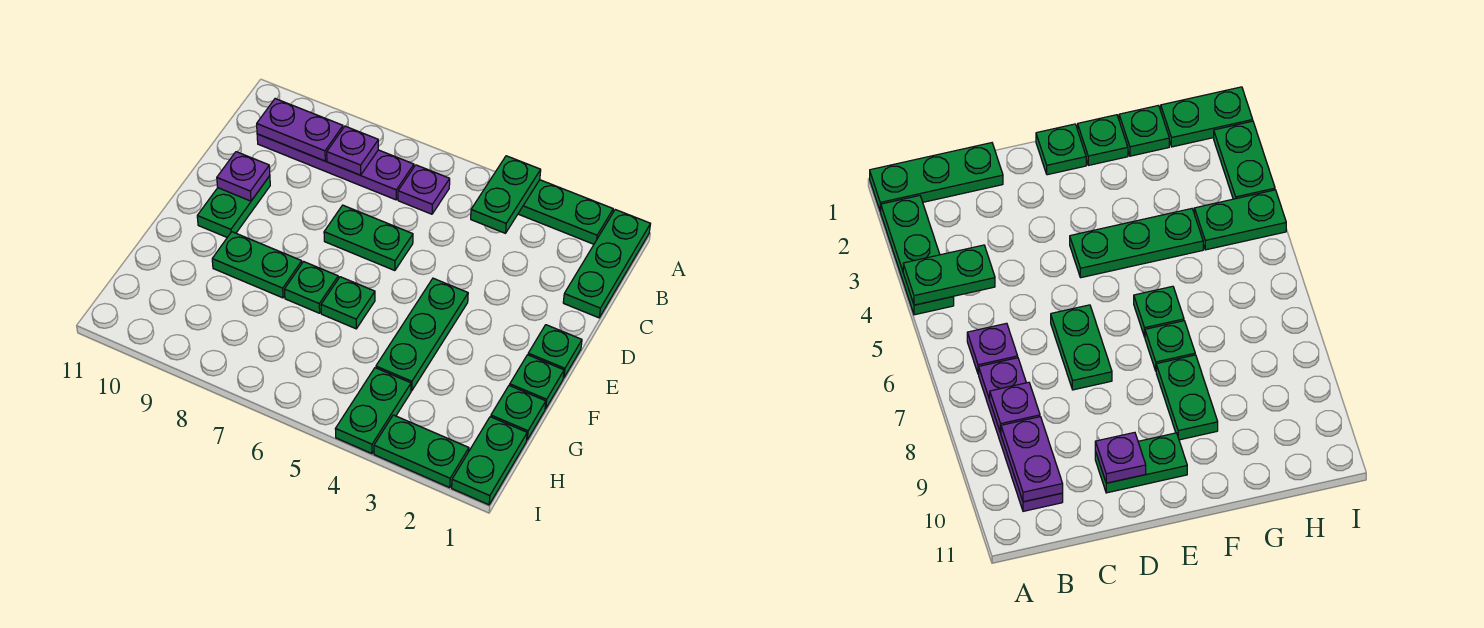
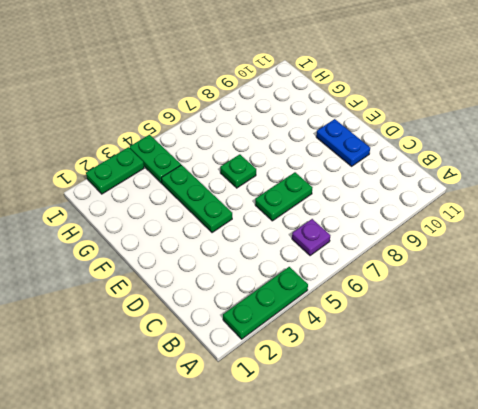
blue 1x2 plate [316,119,370,166] -> green 1x2 plate [197,176,270,237]
none -> green 1x3 plate [563,210,651,318]
none -> purple 1x4 plate [257,134,414,200]
none -> green 1x1 plate [528,325,582,378]

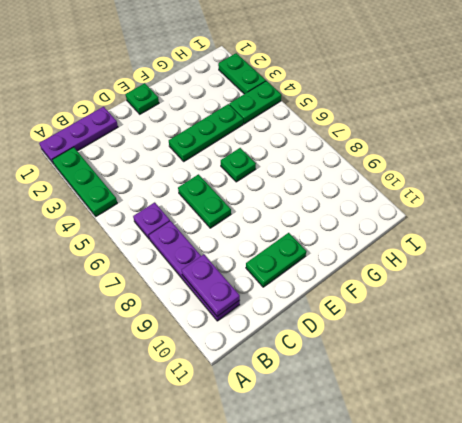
purple 1x3 plate [39,107,118,164] -> green 1x3 plate [563,210,651,318]
none -> green 1x1 plate [510,355,564,409]
none -> green 1x1 plate [284,262,338,313]
none -> green 1x2 plate [212,232,302,298]

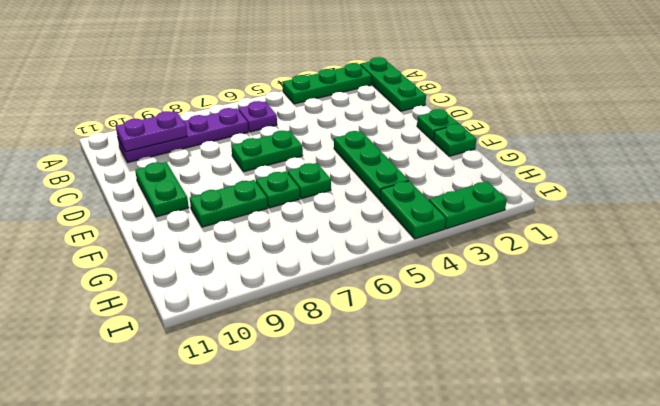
none -> green 1x1 plate [491,385,546,440]
none -> green 1x2 plate [452,417,527,505]
none -> green 1x2 plate [471,156,541,233]

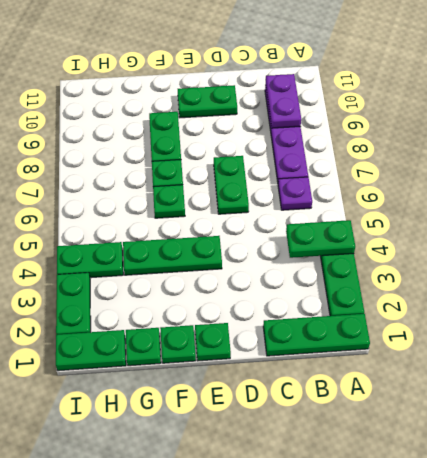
none -> purple 1x1 plate [327,126,378,175]
none -> purple 1x1 plate [217,152,270,201]

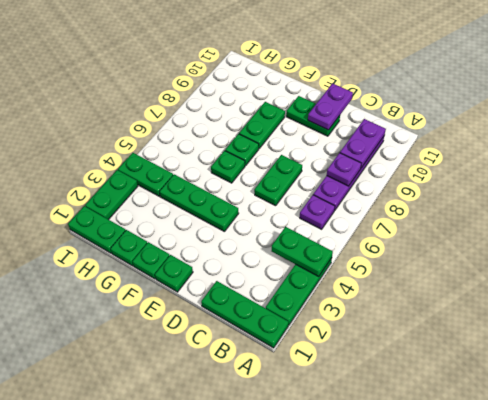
purple 1x2 plate [308,83,353,130] -> purple 1x1 plate [217,152,270,201]

